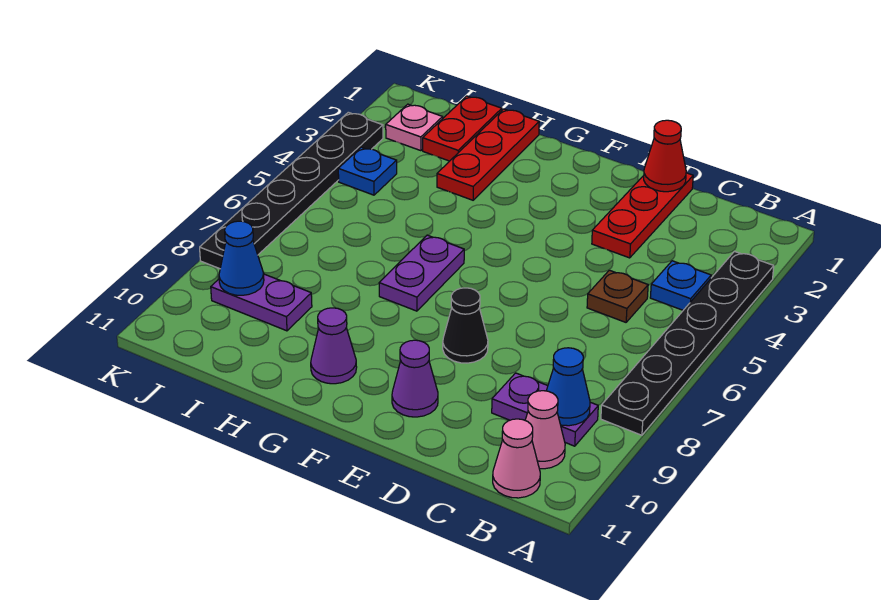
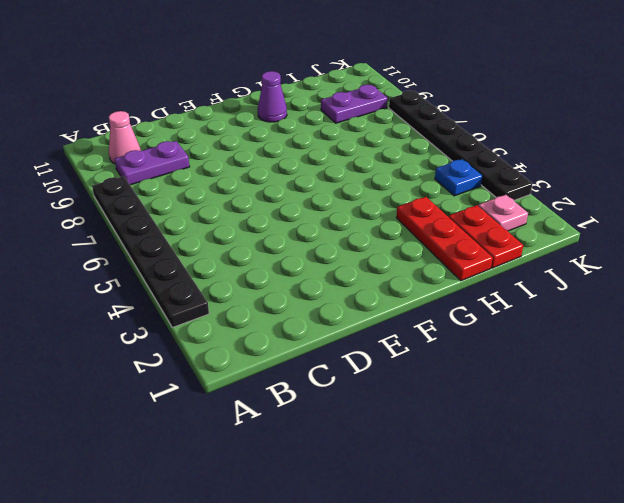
none -> blue 1x1 plate [650,261,711,310]
none -> pink 1x1 cone [493,419,540,498]
none -> brown 1x1 plate [587,270,648,322]

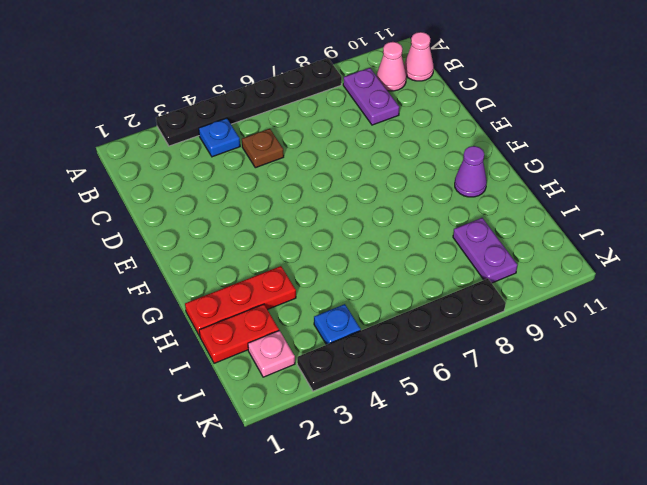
none -> red 1x3 plate [592,173,693,258]
none -> black 1x1 cone [443,288,488,363]
none -> purple 1x1 cone [392,340,438,417]

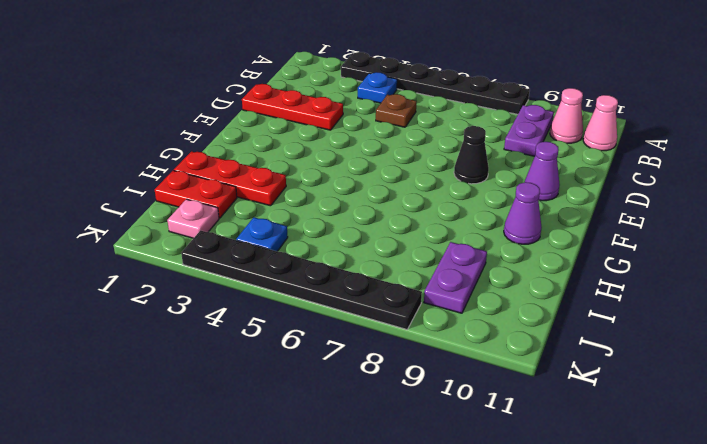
none -> purple 1x2 plate [379,235,464,311]
none -> blue 1x1 cone [546,348,590,426]
none -> red 1x1 cone [644,120,686,192]

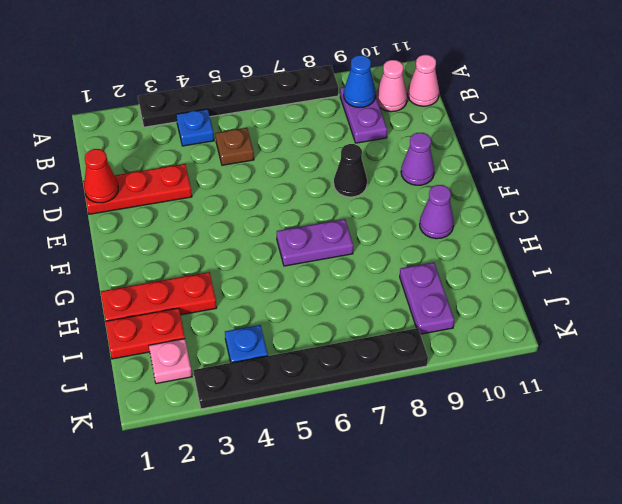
none -> blue 1x1 cone [219,221,264,295]

